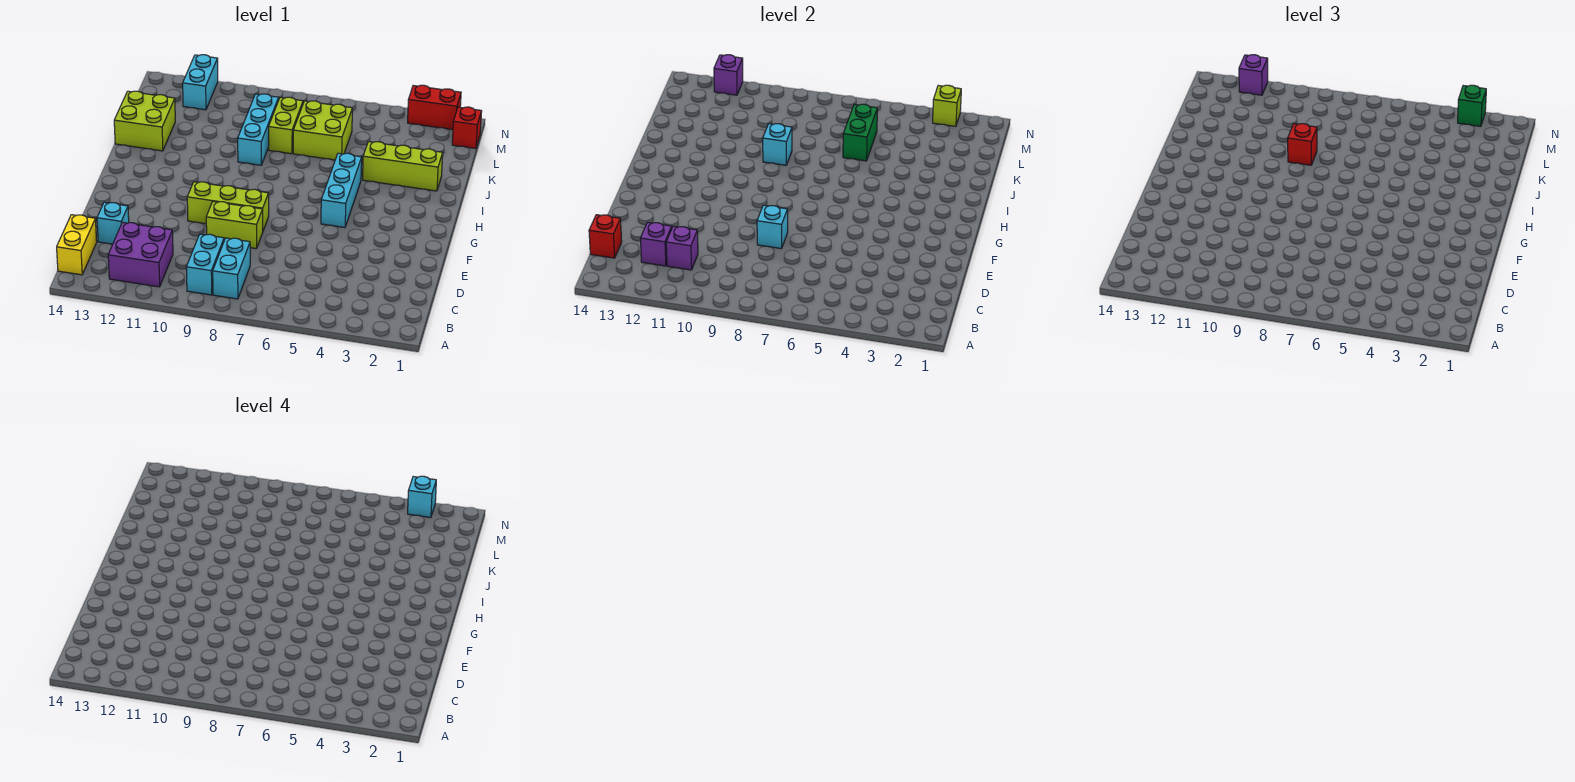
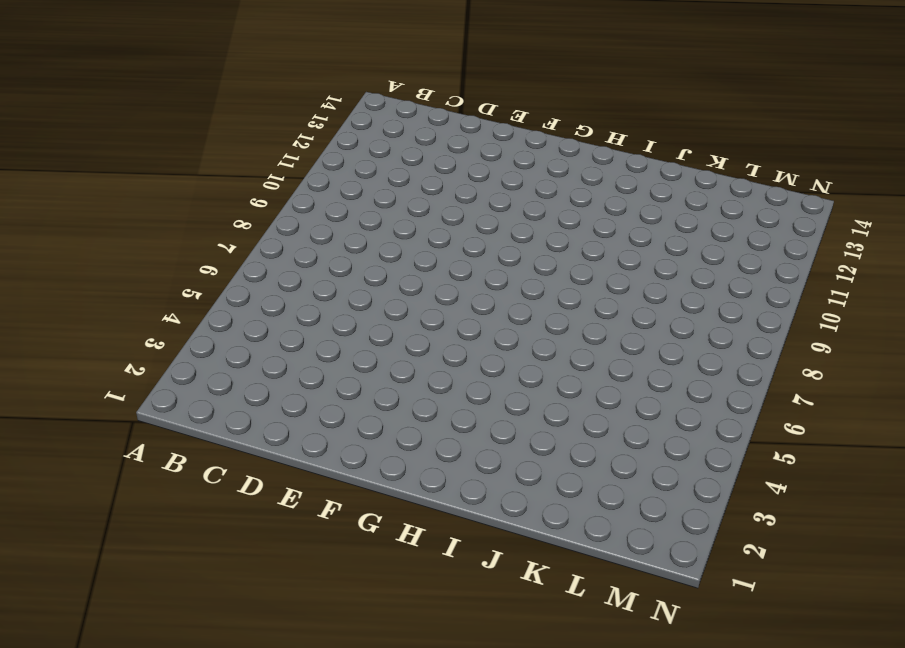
none -> cyan 1x2 brick [213,238,250,299]
none -> cyan 1x2 brick [186,234,224,295]
none -> purple 2x2 brick [108,222,173,287]

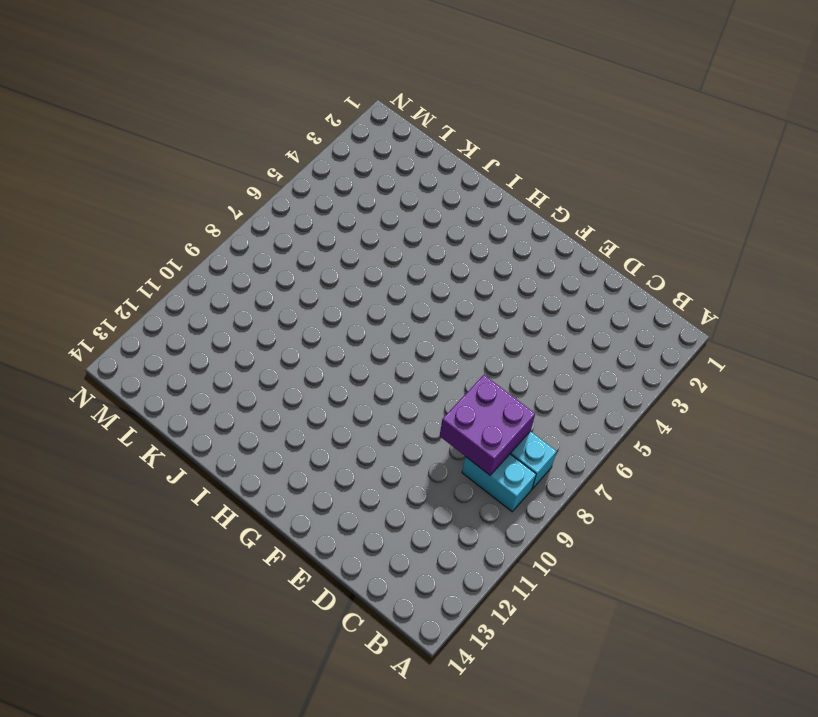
purple 2x2 brick [440,375,535,475] -> purple 2x2 brick moved to [108,222,173,287]
none -> yellow 1x2 brick [57,215,97,275]
none -> cyan 1x1 brick [97,202,129,244]
none -> lime 1x2 brick [206,202,263,249]

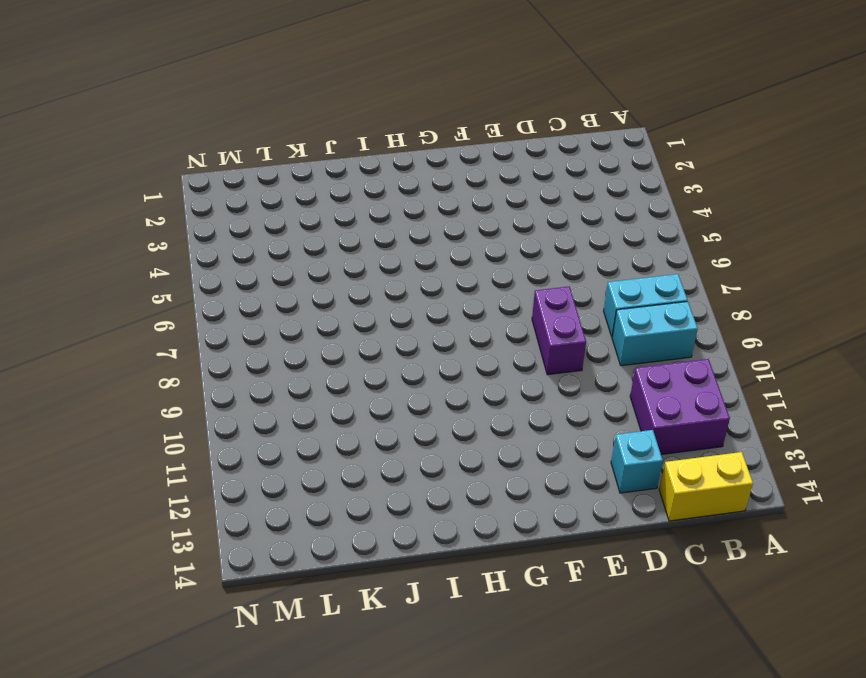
purple 1x2 brick [532,287,586,375] -> lime 1x2 brick [206,202,263,249]
none -> lime 1x3 brick [187,182,269,230]
none -> cyan 1x3 brick [321,153,362,228]
none -> lime 1x3 brick [363,142,443,191]

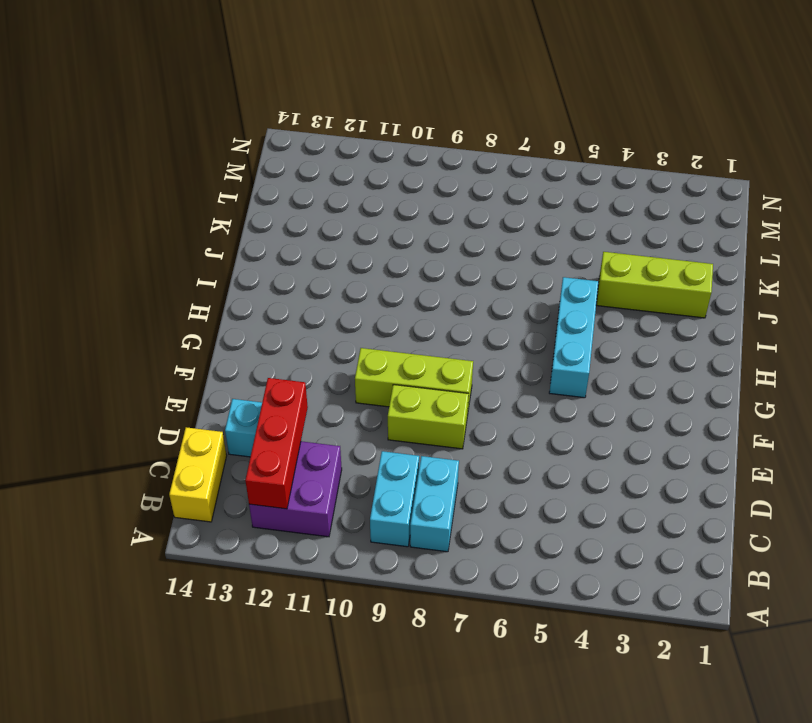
red 1x3 brick [245,378,308,509] -> purple 1x1 brick [640,222,672,266]
none -> cyan 1x3 brick [238,94,279,165]
none -> lime 2x2 brick [114,91,175,151]
none -> lime 2x2 brick [293,101,352,160]

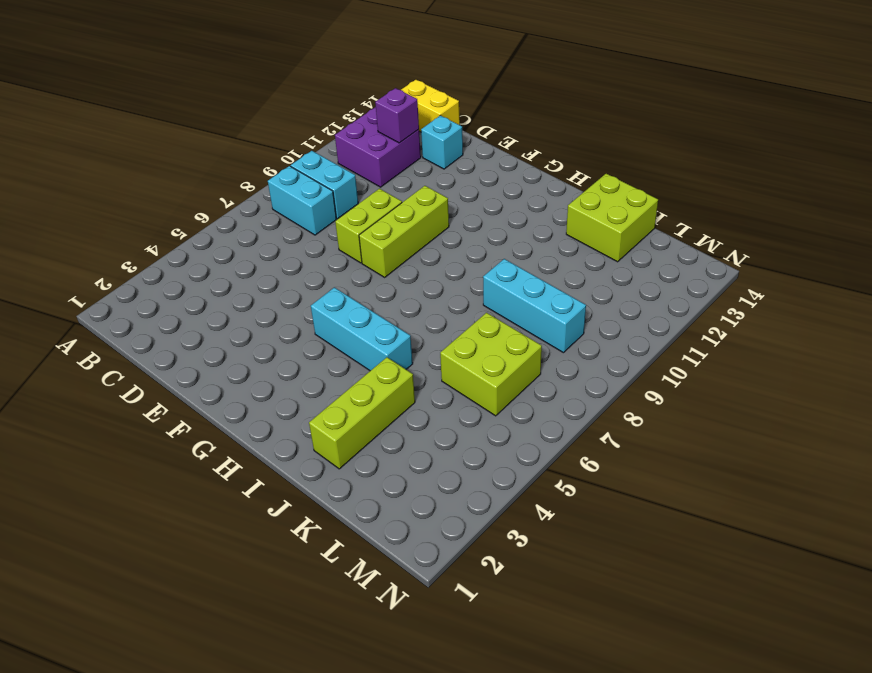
none -> lime 1x2 brick [269,97,303,154]
none -> red 1x1 brick [452,107,482,149]
none -> cyan 1x2 brick [183,55,218,110]

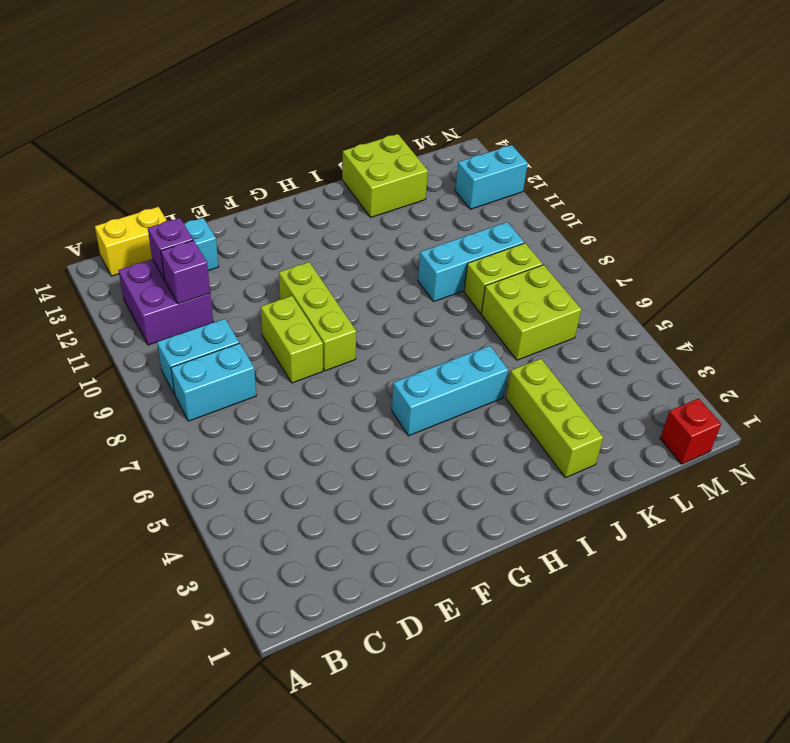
none -> red 1x2 brick [408,85,461,130]
none -> red 1x1 brick [589,215,622,258]
none -> cyan 1x1 brick [757,205,788,249]

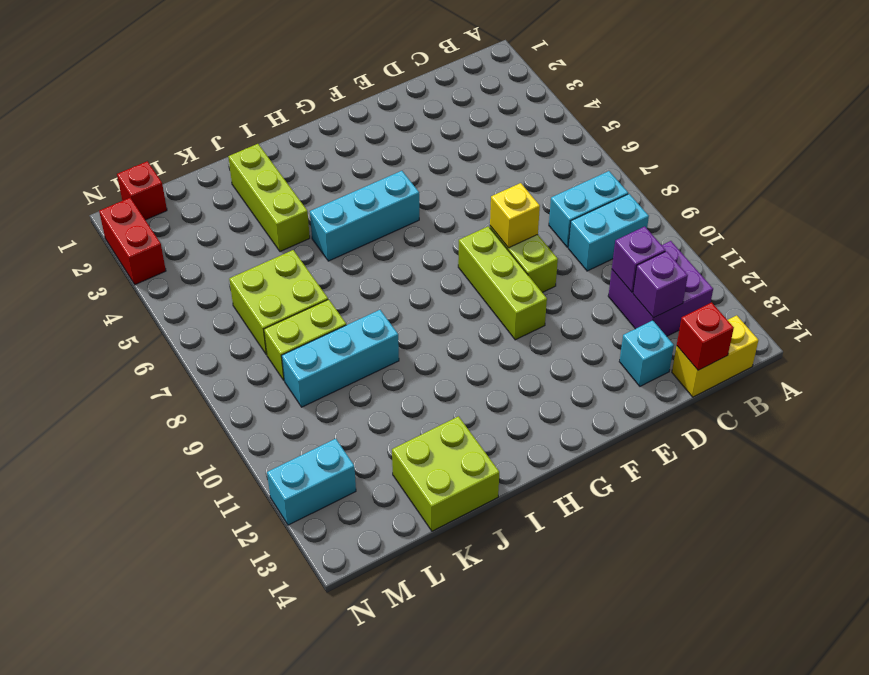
yellow 1x1 brick [490,183,540,248] -> cyan 1x1 brick [757,205,788,249]
none -> cyan 1x1 brick [763,124,792,165]
none -> green 1x2 brick [843,104,877,161]
none -> lime 1x1 brick [933,85,961,126]

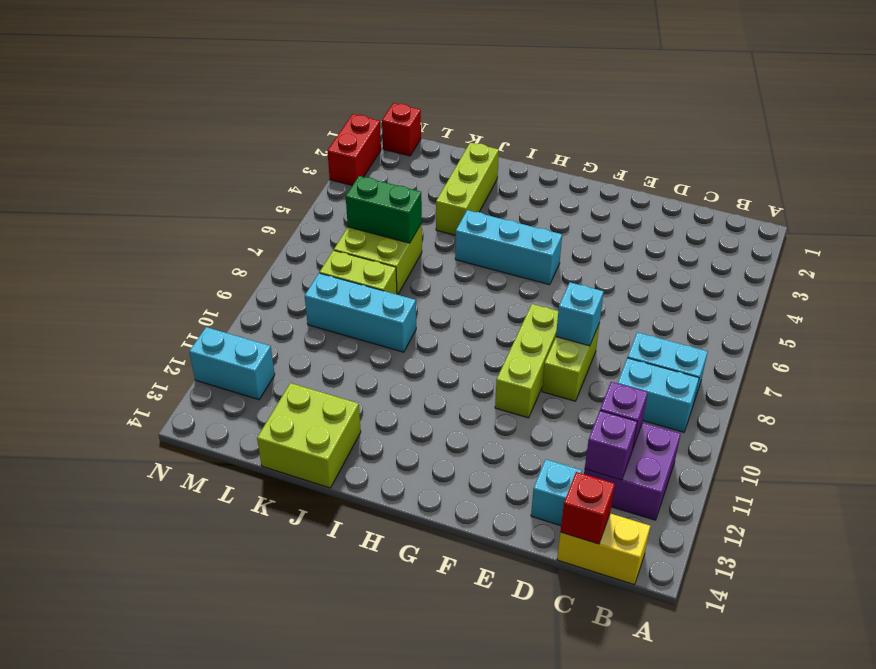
none -> cyan 1x1 brick [763,124,792,165]
none -> lime 1x1 brick [933,85,961,126]
none -> purple 1x1 brick [714,55,743,95]

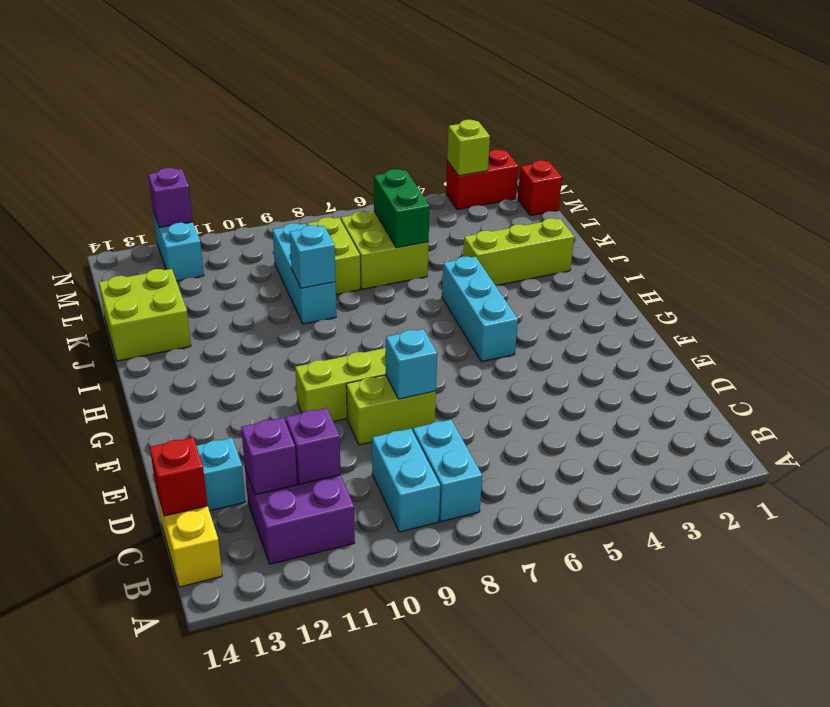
none -> red 1x1 brick [1288,124,1317,165]
none -> green 1x1 brick [1458,85,1486,126]
none -> purple 1x1 brick [1239,55,1268,95]

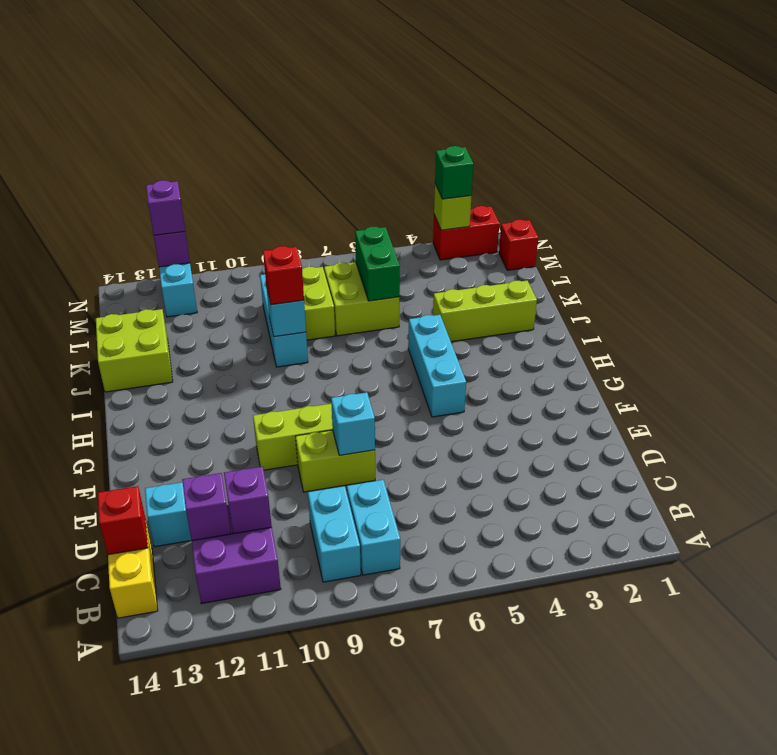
none -> cyan 1x1 brick [408,476,436,517]

